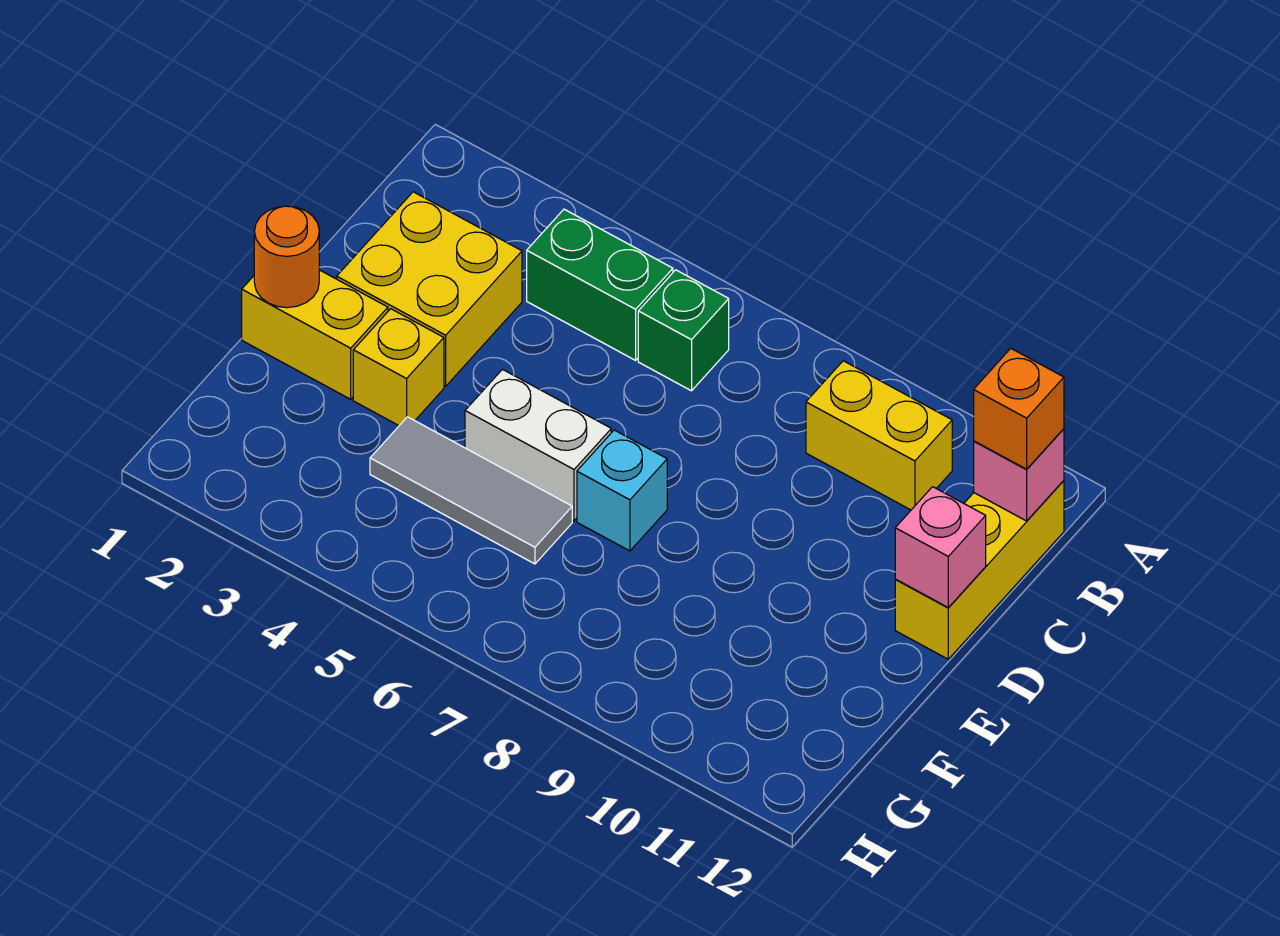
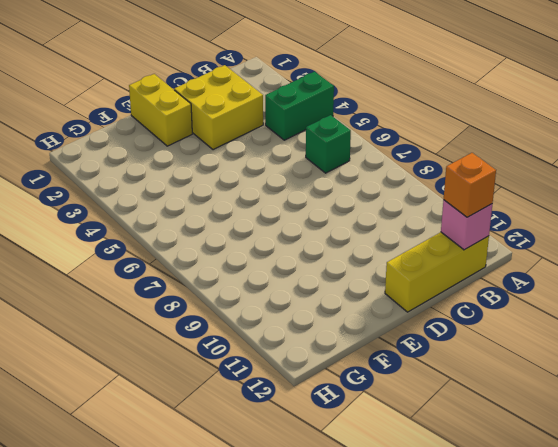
green 1x2 brick [265,72,334,140] -> green 1x2 brick turned to [527,209,673,360]
none -> yellow 1x2 brick [806,361,952,510]
none -> yellow 1x1 brick [353,309,444,425]
none -> white 1x2 brick [465,369,611,521]

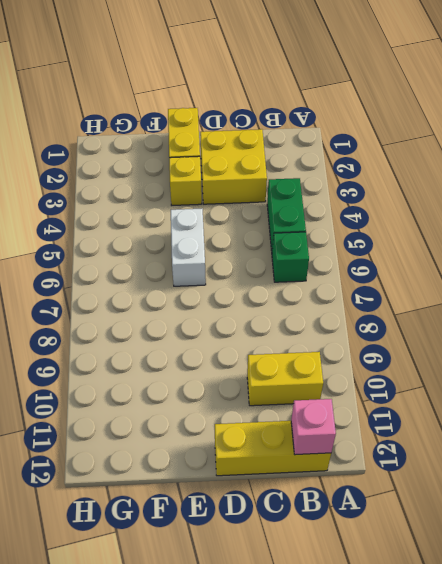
yellow 1x2 brick [247,352,323,406] -> yellow 1x2 brick turned to [806,361,952,510]
none -> cyan 1x1 brick [577,430,667,551]
none -> grey 1x3 tile [370,417,572,564]
none -> pink 1x1 brick [895,487,986,607]

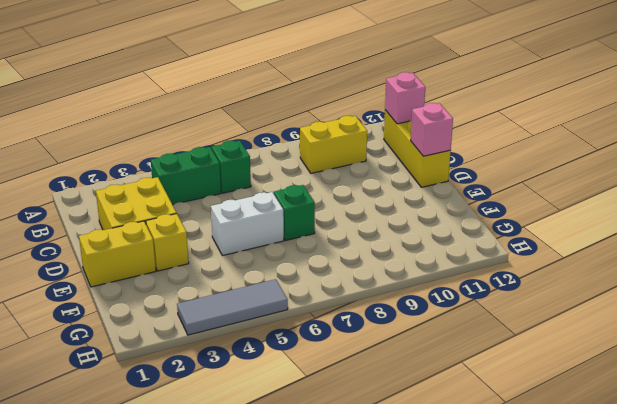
green 1x1 brick [274,185,315,241] -> cyan 1x1 brick [577,430,667,551]
grey 1x3 tile [177,279,288,335] -> grey 1x3 tile moved to [370,417,572,564]
none -> orange 1x1 round brick [254,206,319,308]
none -> orange 1x1 brick [974,349,1064,469]

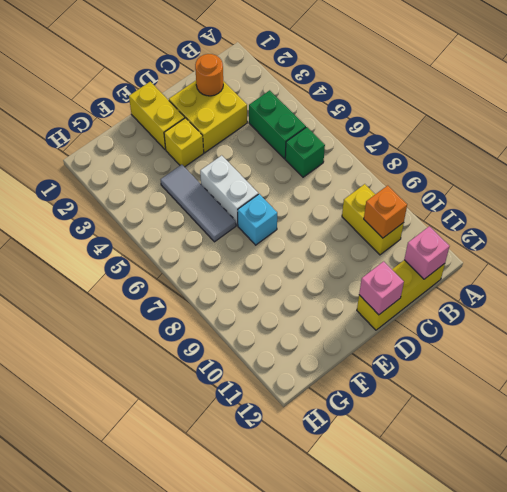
orange 1x1 brick [364,185,407,238] -> orange 1x1 brick moved to [974,349,1064,469]
orange 1x1 round brick [195,54,223,96] -> orange 1x1 round brick moved to [254,206,319,308]

